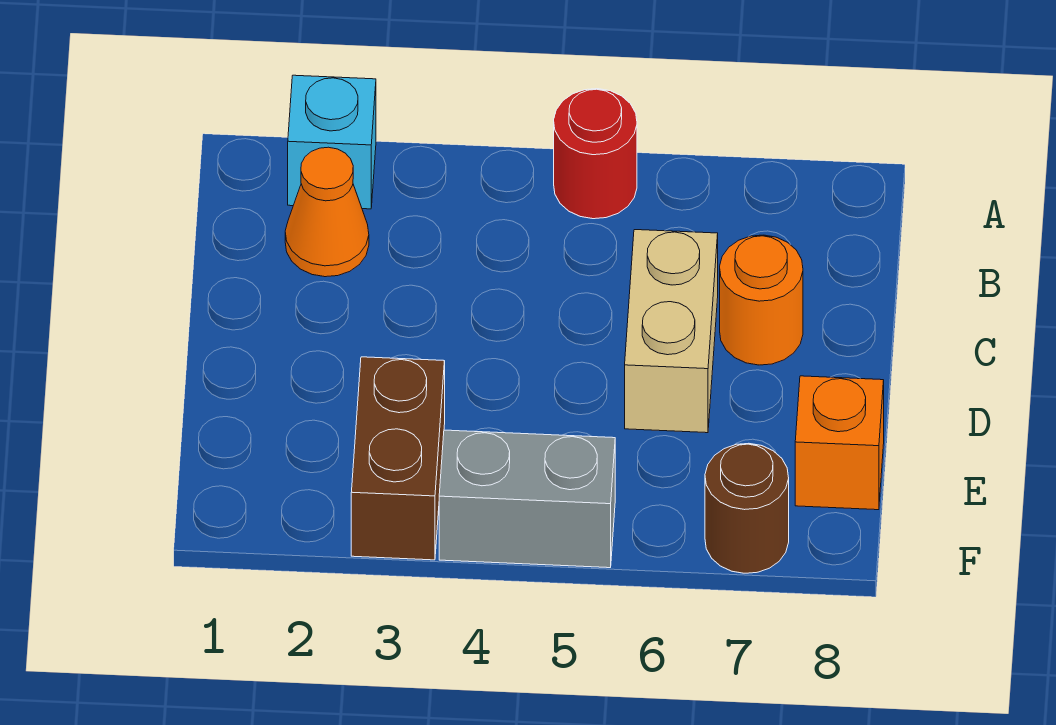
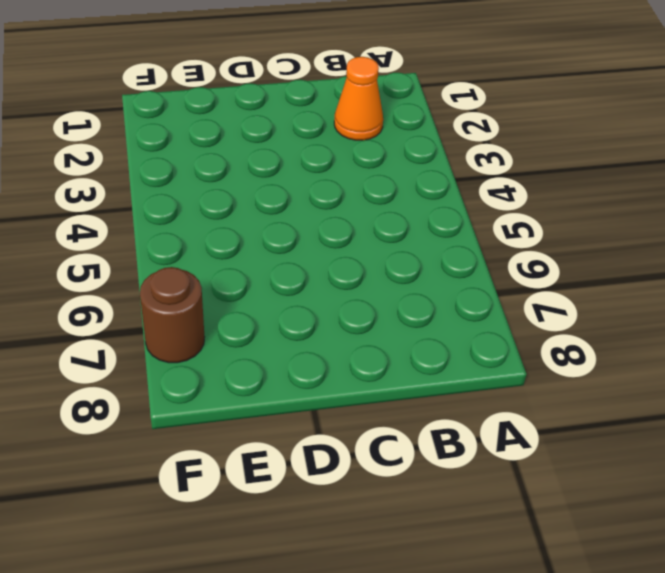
none -> cyan 1x1 brick [288,75,376,209]
none -> red 1x1 round brick [554,89,637,219]

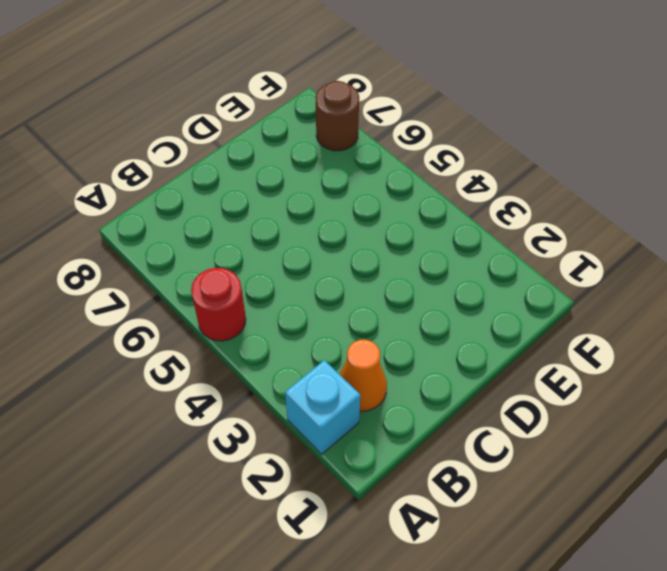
none -> tan 1x2 brick [625,230,718,433]
none -> orange 1x1 round brick [720,235,803,365]

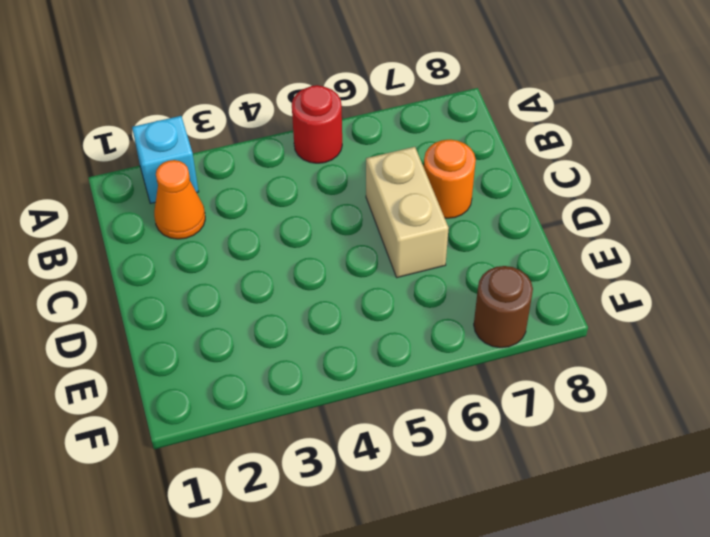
none -> brown 1x2 brick [351,357,445,560]
none -> orange 1x1 brick [795,376,884,510]

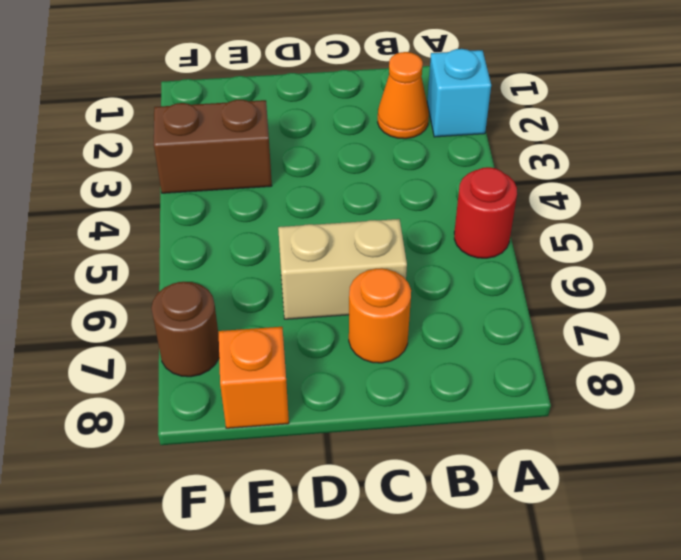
none -> grey 1x2 brick [439,430,615,568]

